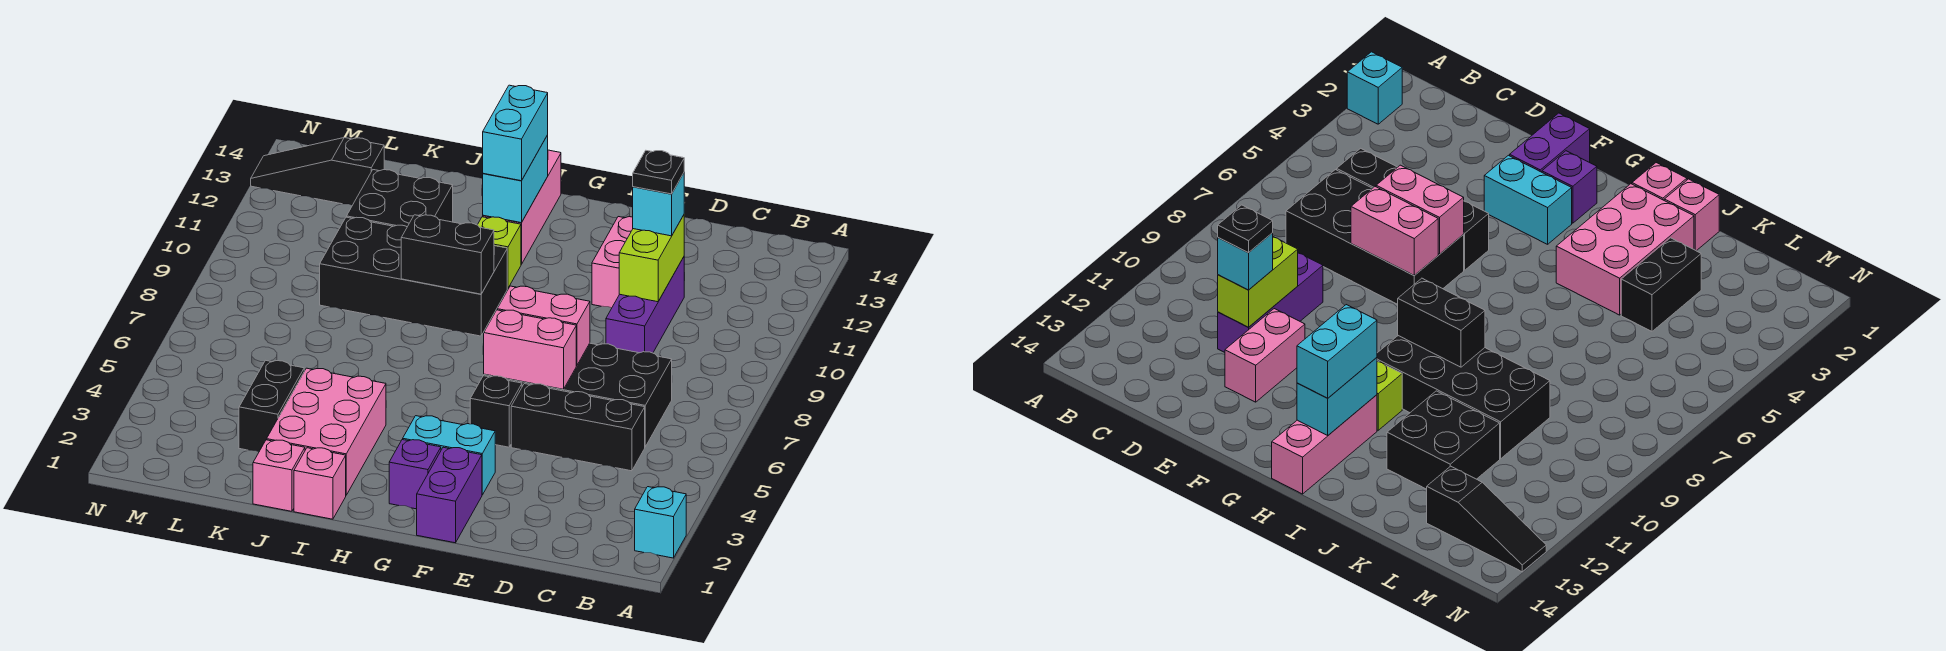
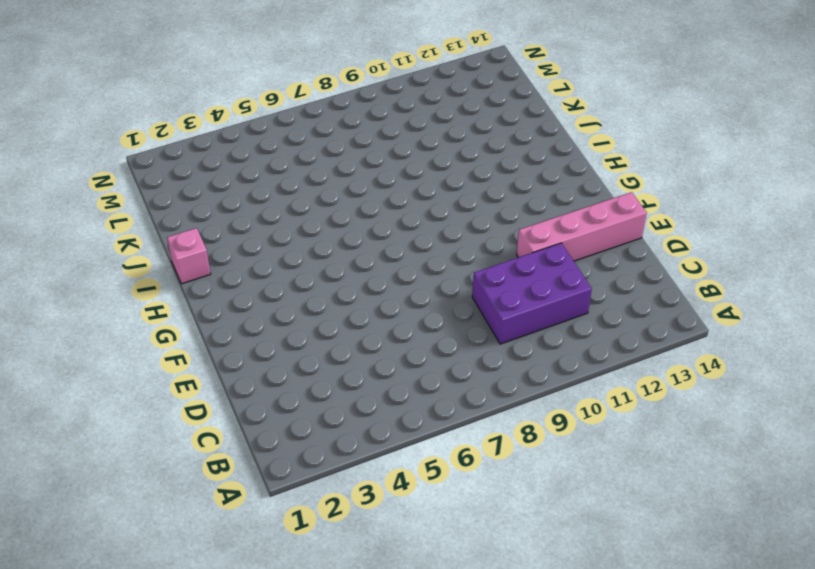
purple 2x3 brick [472,243,592,344] -> purple 1x3 brick [606,257,684,353]
pink 1x4 brick [517,192,647,261] -> pink 1x2 brick [592,217,633,308]
none -> cyan 1x1 brick [635,487,686,558]
none -> black 1x3 brick [511,384,645,471]
none -> black 2x4 brick [484,343,672,447]

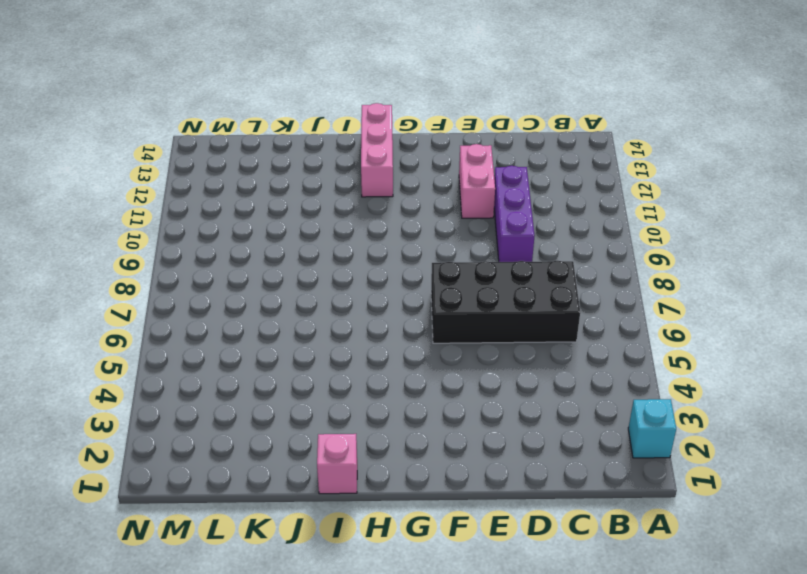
none -> black 1x3 brick [511,384,645,471]
none -> purple 1x2 brick [417,447,482,543]
none -> cyan 1x2 brick [403,416,495,495]

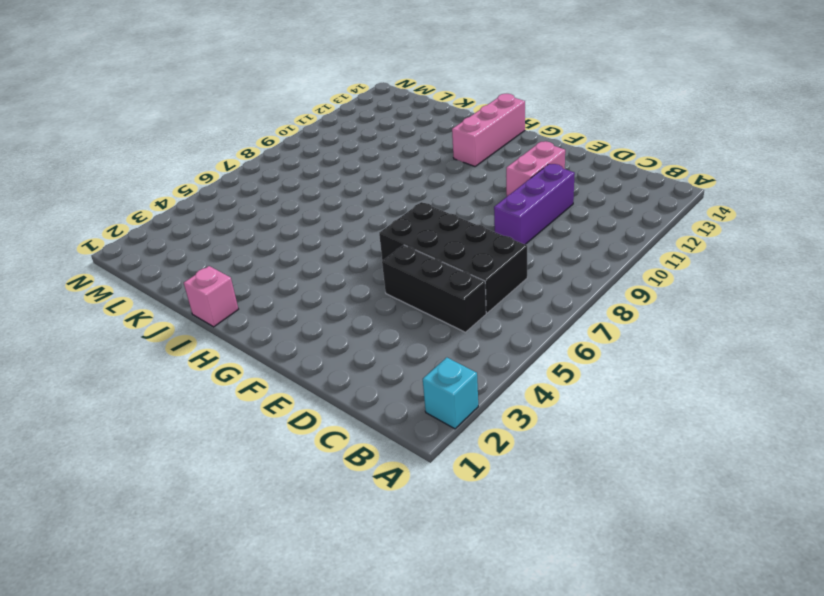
none -> purple 1x2 brick [417,447,482,543]
none -> cyan 1x2 brick [403,416,495,495]
none -> black 1x1 brick [470,376,522,447]

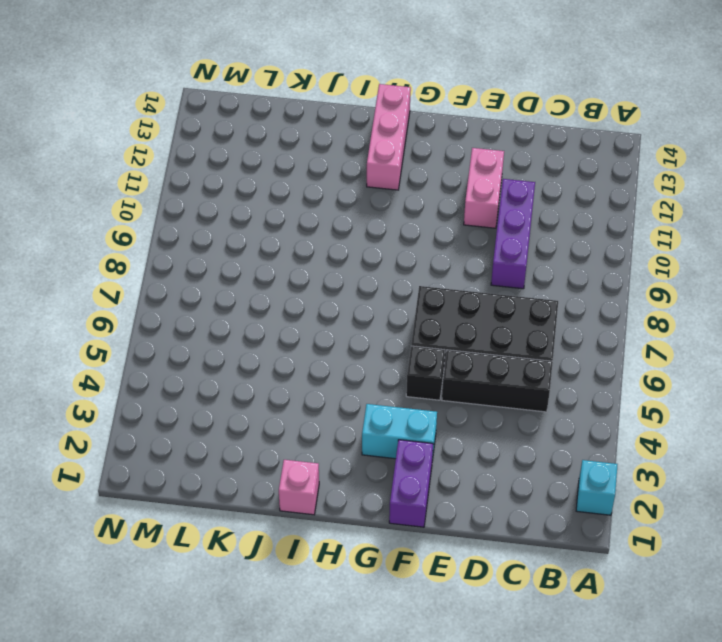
none -> purple 1x1 brick [389,440,441,509]
none -> black 2x4 brick [320,217,507,336]
none -> lime 1x1 brick [478,217,521,288]

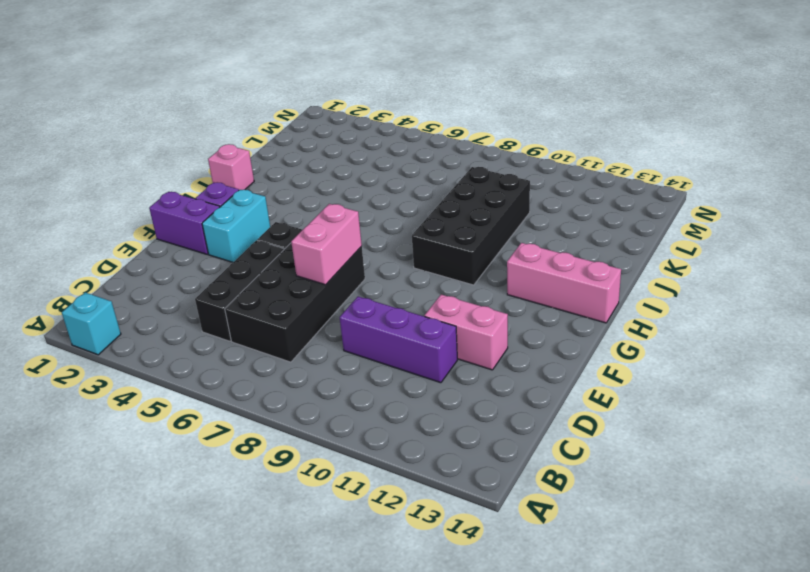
none -> lime 1x1 brick [478,217,521,288]
none -> pink 2x3 brick [267,368,386,495]
none -> pink 1x1 brick [253,440,305,511]

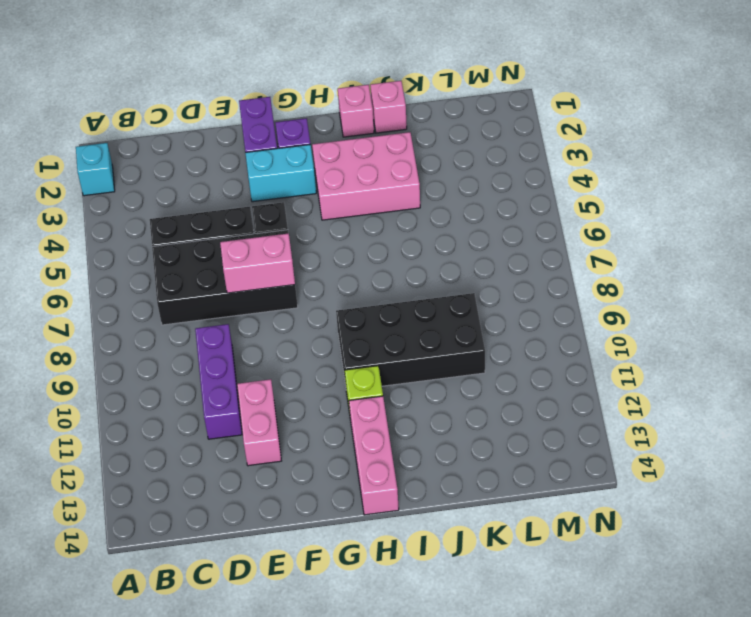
pink 2x3 brick [312,132,420,220] -> pink 2x3 brick turned to [267,368,386,495]
none -> black 2x2 brick [347,170,453,227]
none -> black 1x2 brick [239,360,304,452]
none -> black 1x3 slope [251,138,384,205]

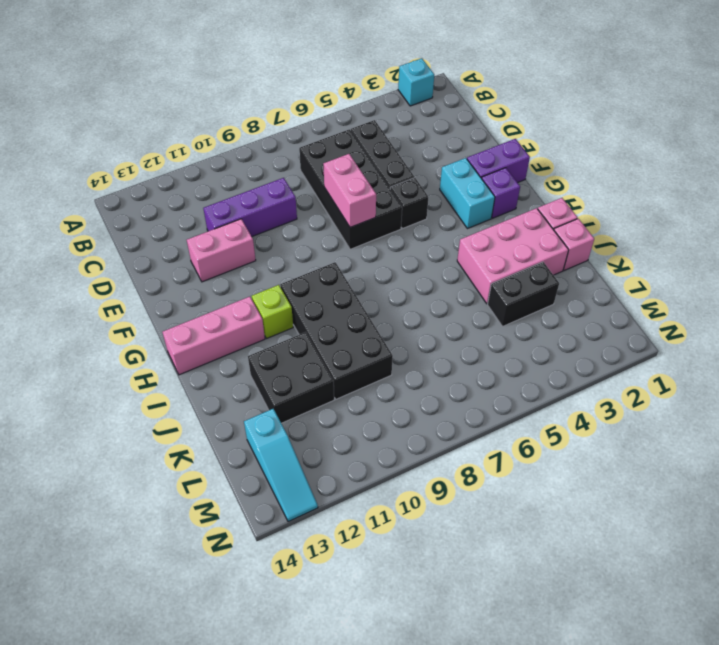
cyan 1x3 slope [244,409,318,522] -> black 1x3 slope [251,138,384,205]
none -> lime 1x2 brick [619,215,684,302]
none -> pink 1x2 brick [484,310,576,389]
none -> black 1x2 brick [401,215,494,294]

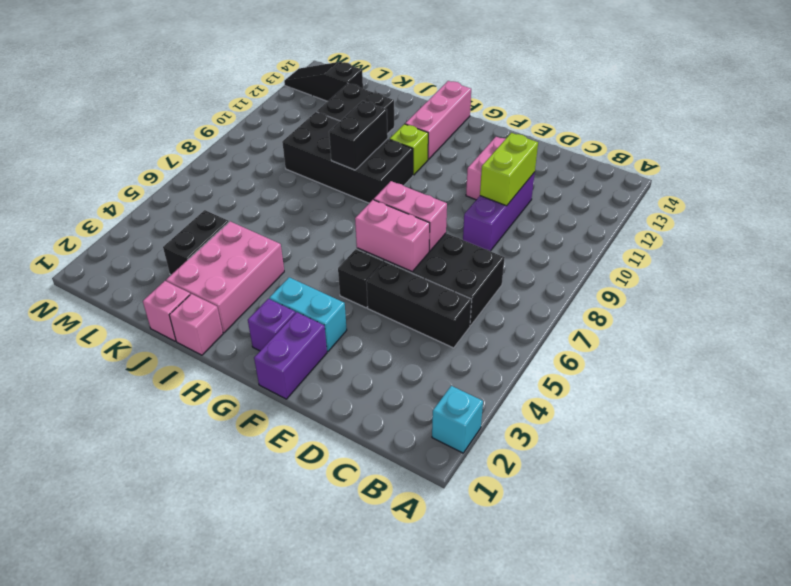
black 1x2 brick [329,101,388,170] -> black 1x2 brick turned to [401,215,494,294]
none -> cyan 1x2 brick [483,135,548,223]
none -> cyan 1x1 brick [633,173,684,236]
none -> cyan 1x2 brick [483,85,548,181]

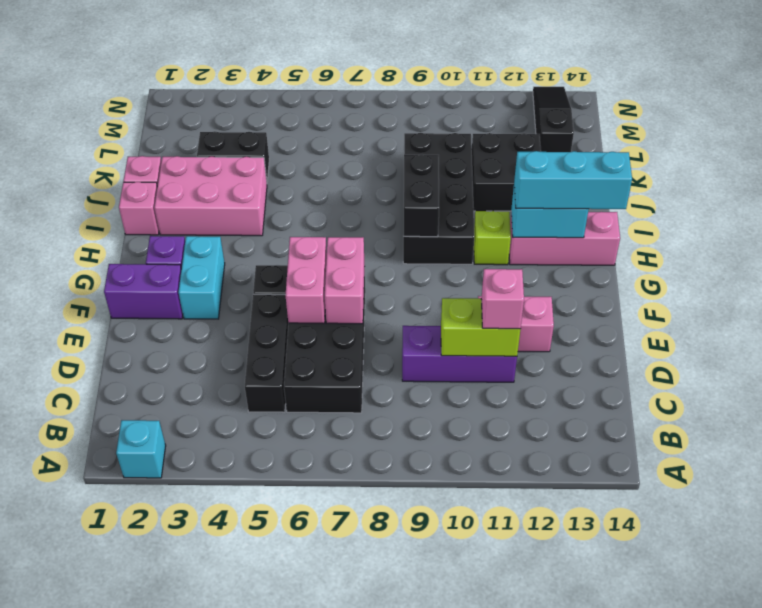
pink 1x1 brick [481,269,524,329] -> cyan 1x1 brick [633,173,684,236]
cyan 1x3 brick [514,151,632,209] -> cyan 1x2 brick [483,85,548,181]
none -> black 1x1 plate [633,151,684,194]

